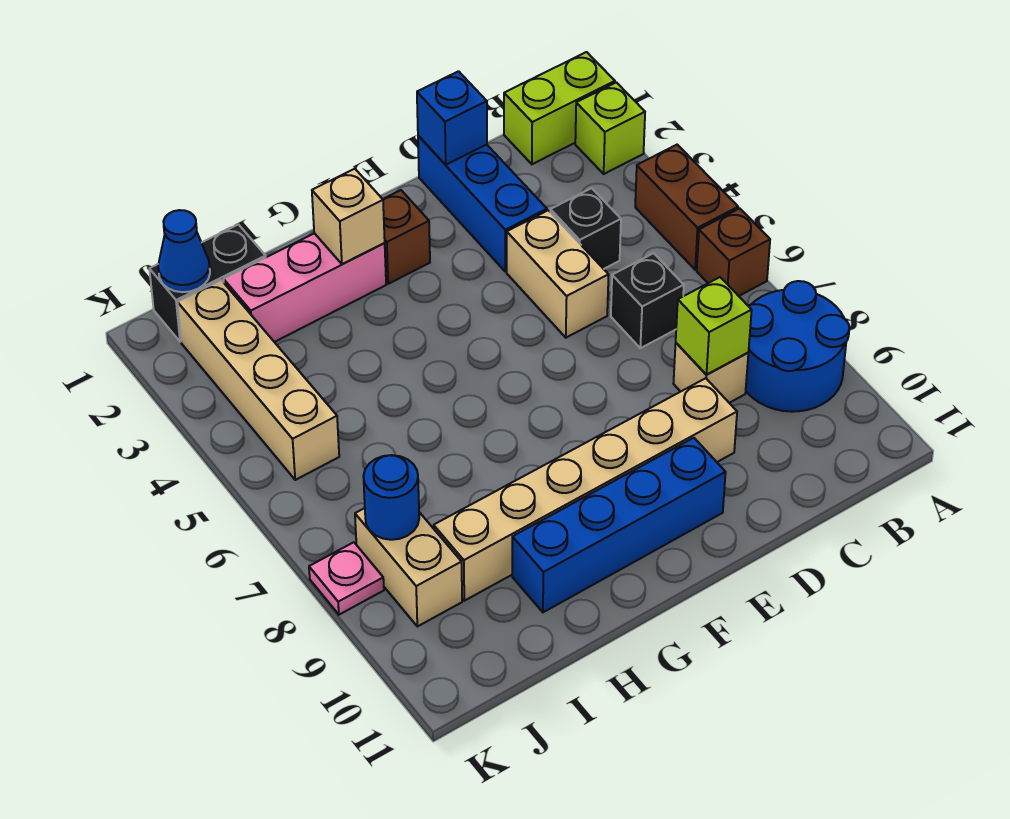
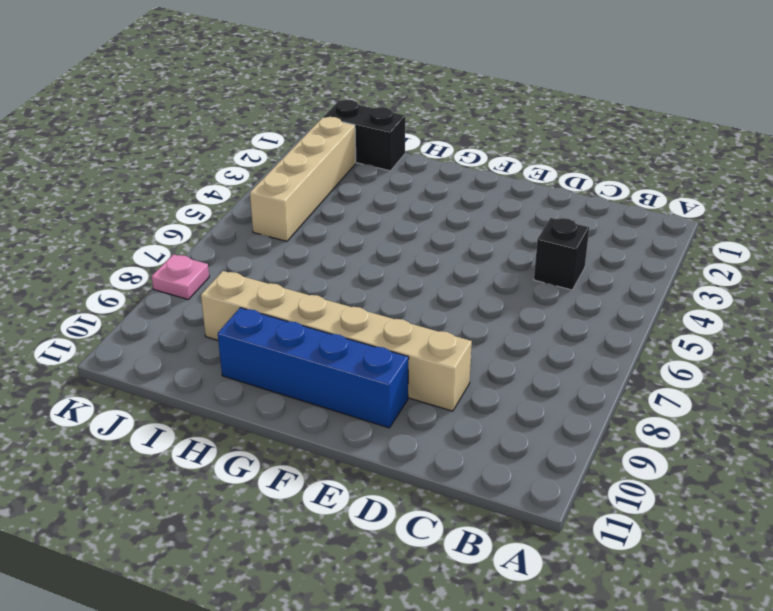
none -> lime 1x2 brick [504,52,615,164]
none -> lime 1x1 brick [575,82,645,174]
none -> brown 1x2 brick [635,145,738,270]

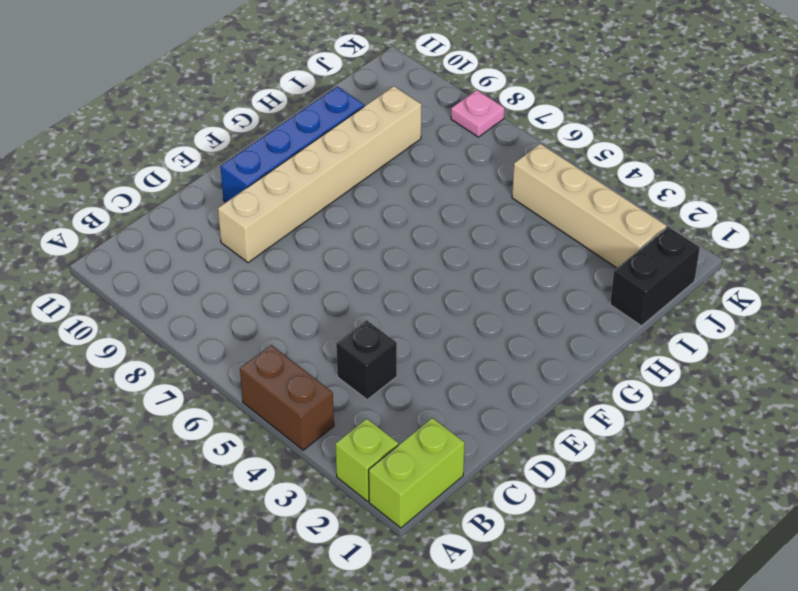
none -> brown 1x1 brick [697,208,770,296]
none -> blue 2x2 round brick [746,281,849,412]
none -> black 1x1 brick [611,253,684,348]

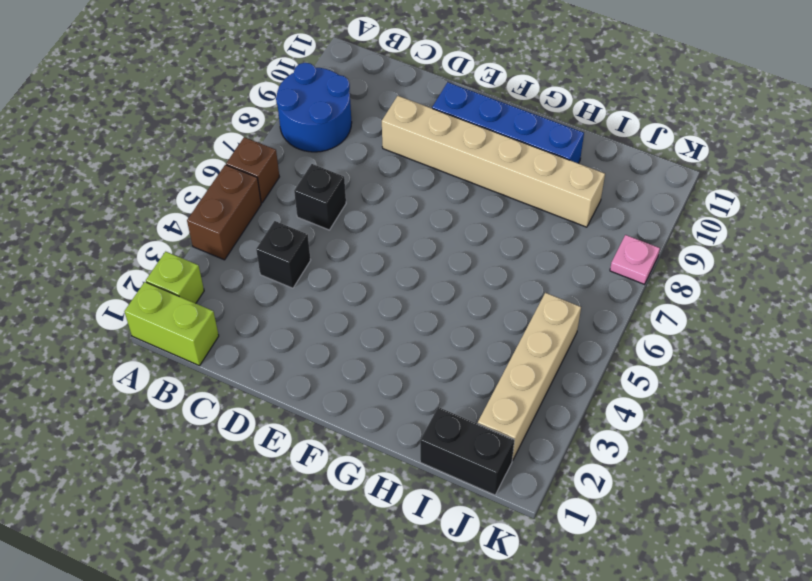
none -> tan 1x1 brick [673,343,748,403]
none -> blue 1x3 brick [418,136,547,272]
none -> tan 1x2 brick [507,210,609,338]

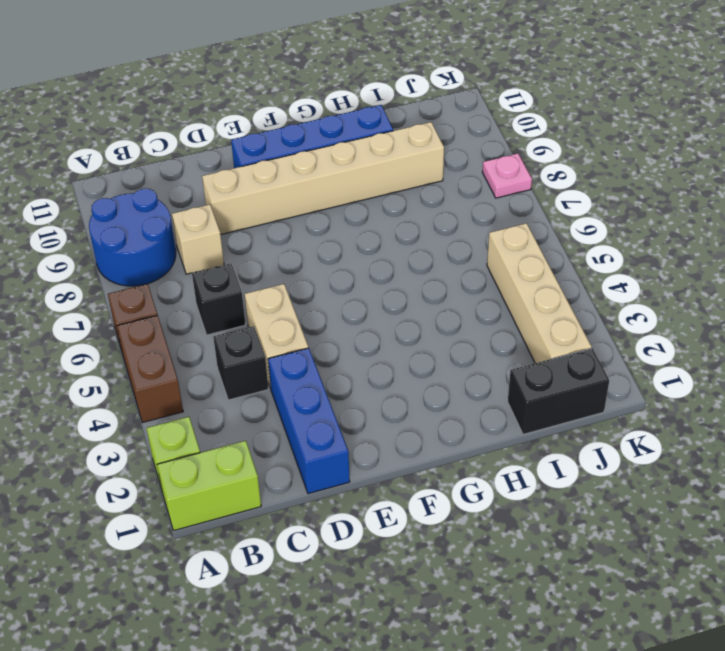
none -> brown 1x1 brick [383,190,430,284]
none -> pink 1x3 brick [224,233,386,342]
none -> tan 1x2 brick [355,508,462,626]

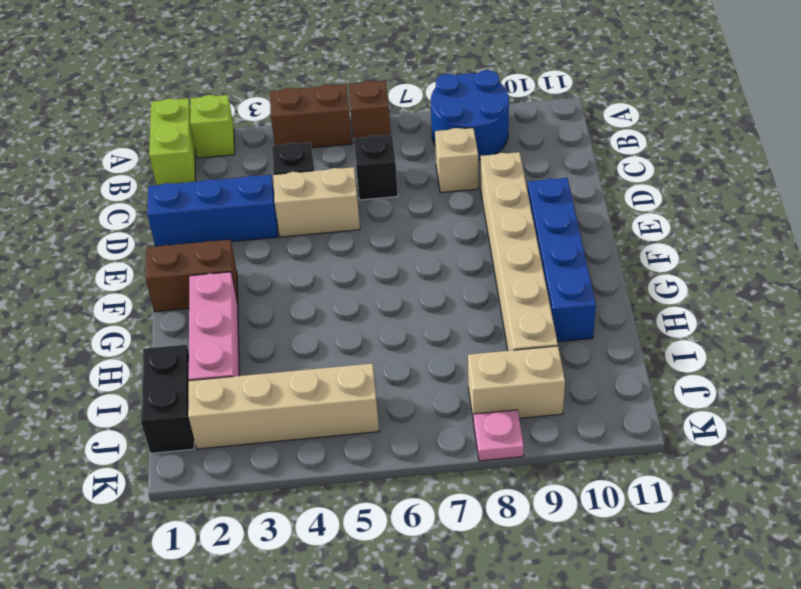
brown 1x2 brick [145,240,238,312] -> brown 1x1 brick [383,190,430,284]
none -> lime 1x1 brick [676,277,752,375]
none -> blue 1x1 brick [417,71,487,165]
none -> tan 1x1 brick [312,169,385,264]

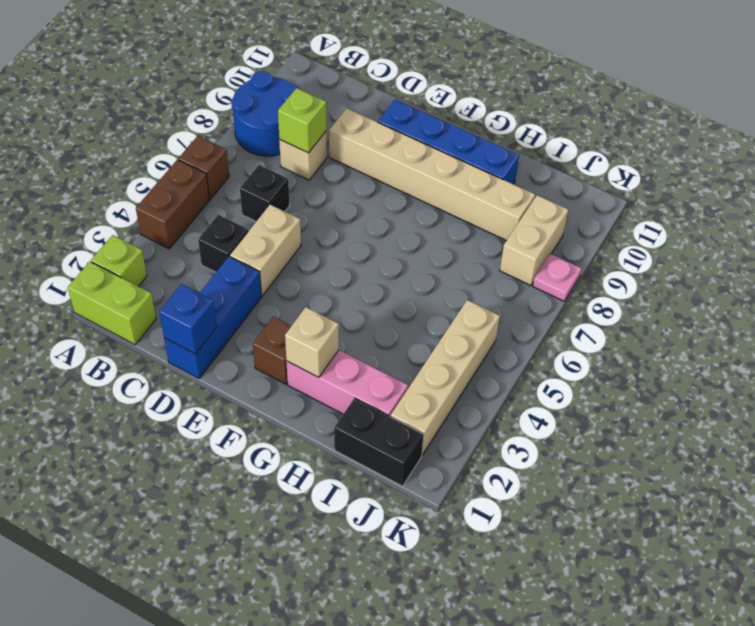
none -> blue 1x1 cone [158,210,210,292]
none -> blue 1x1 round brick [363,455,419,540]

